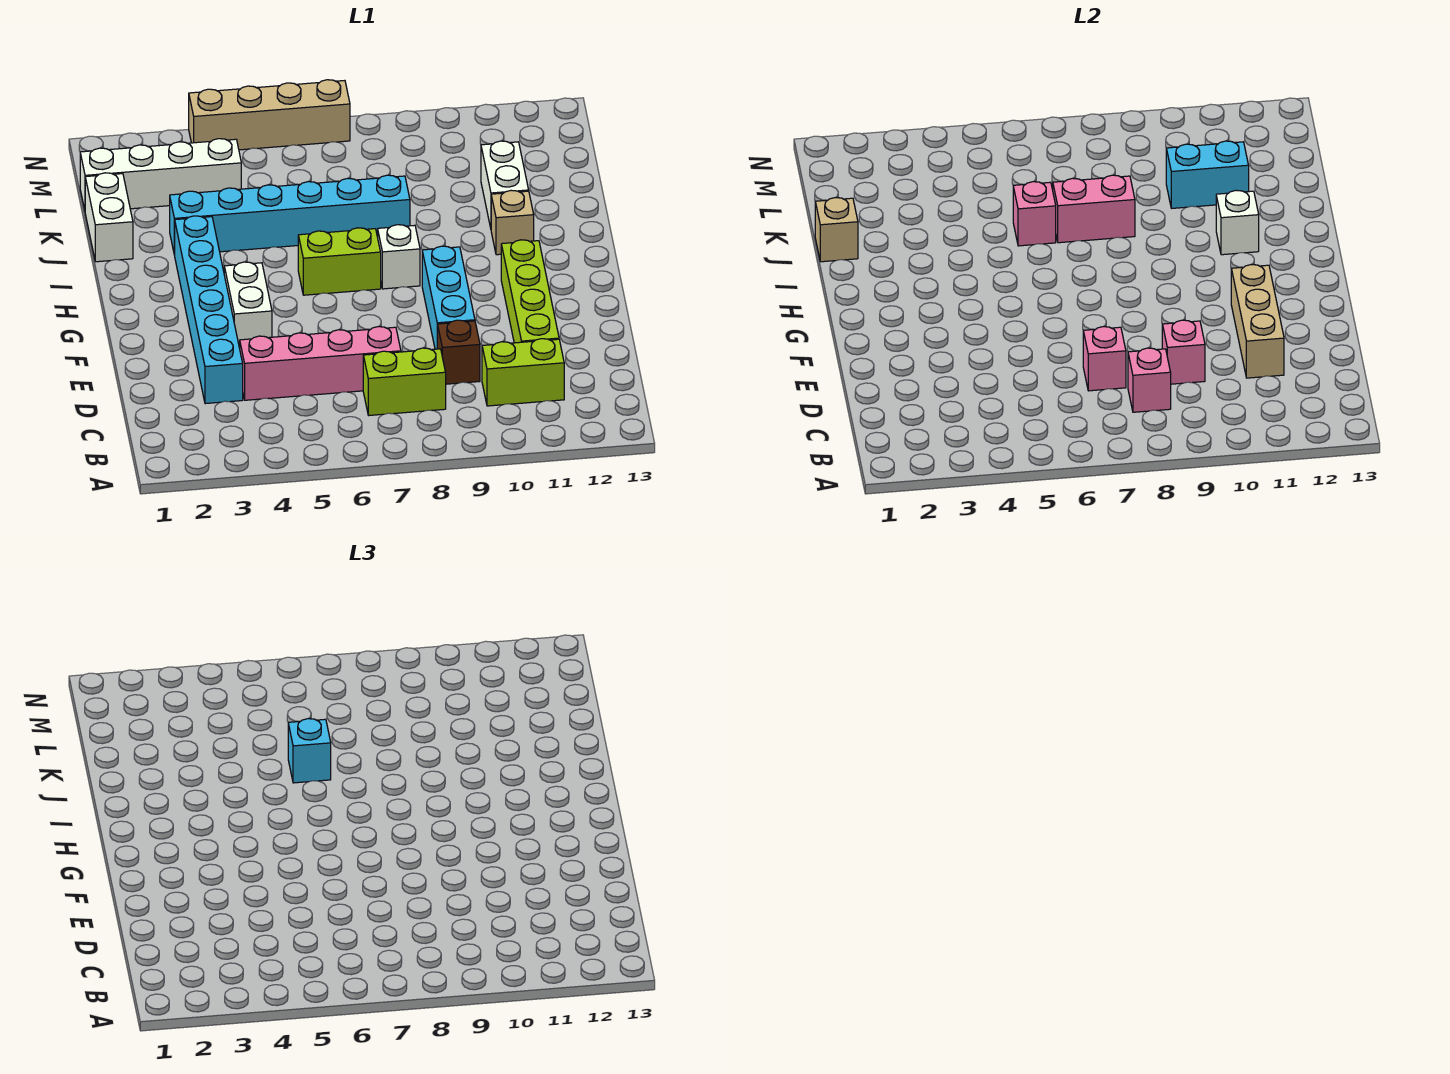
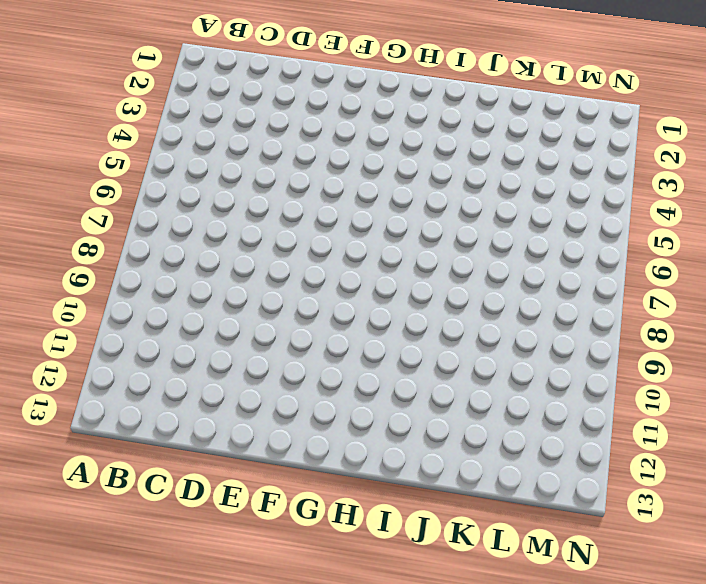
none -> lime 1x2 brick [363,348,446,415]
none -> lime 1x2 brick [482,339,564,406]
none -> cyan 1x6 brick [175,216,243,404]

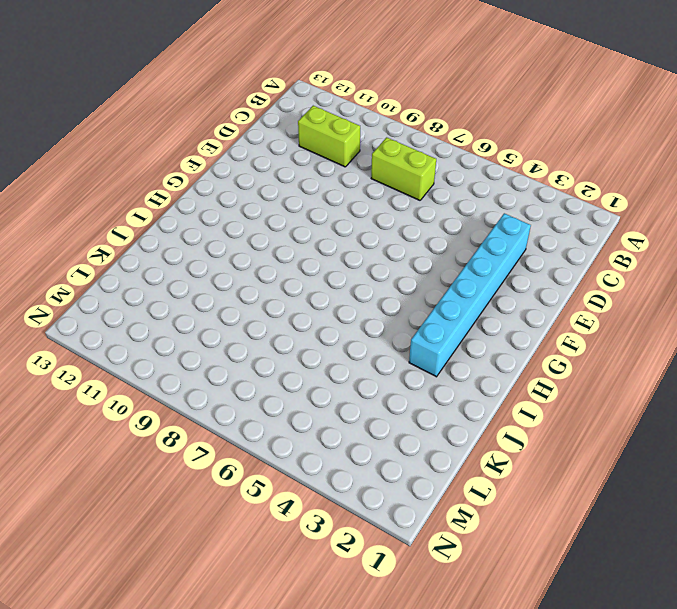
none -> pink 1x4 brick [240,327,401,400]
none -> brown 1x1 brick [437,320,480,384]
none -> lime 1x4 brick [501,240,559,343]

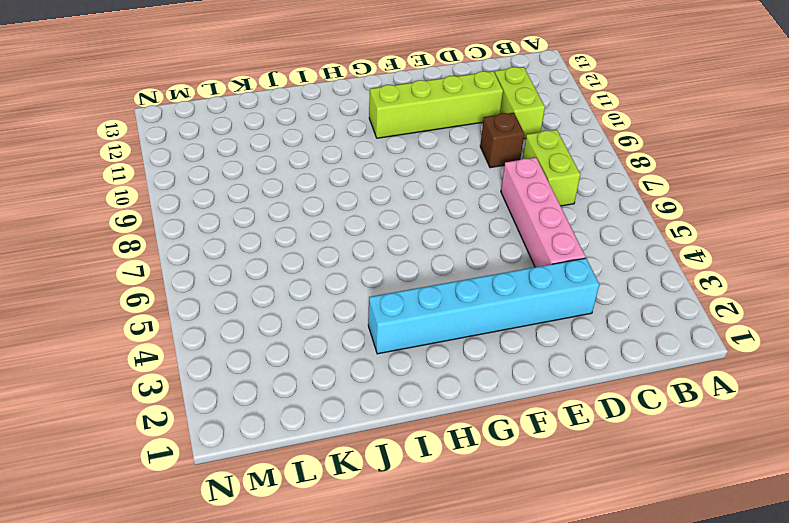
none -> cyan 1x3 brick [422,246,475,349]
none -> white 1x2 brick [224,262,272,348]
none -> lime 1x2 brick [298,228,381,295]

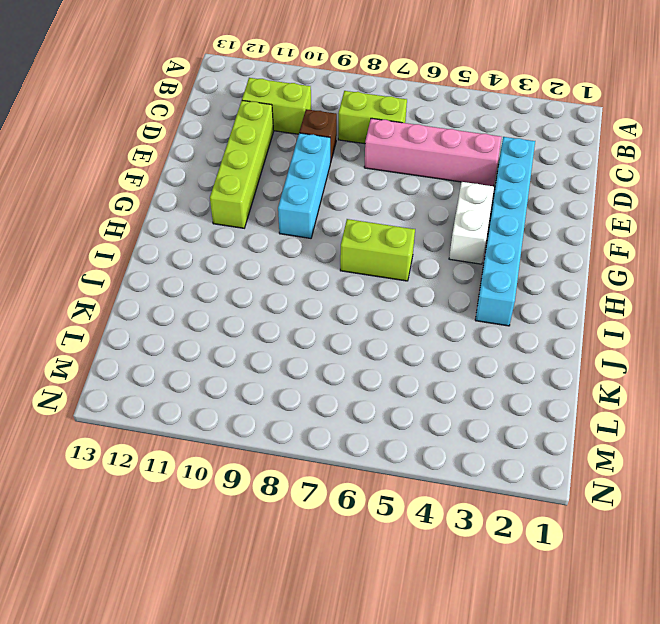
none -> white 1x1 brick [378,225,420,289]
none -> tan 1x1 brick [491,190,534,255]
none -> white 1x2 brick [85,173,133,262]

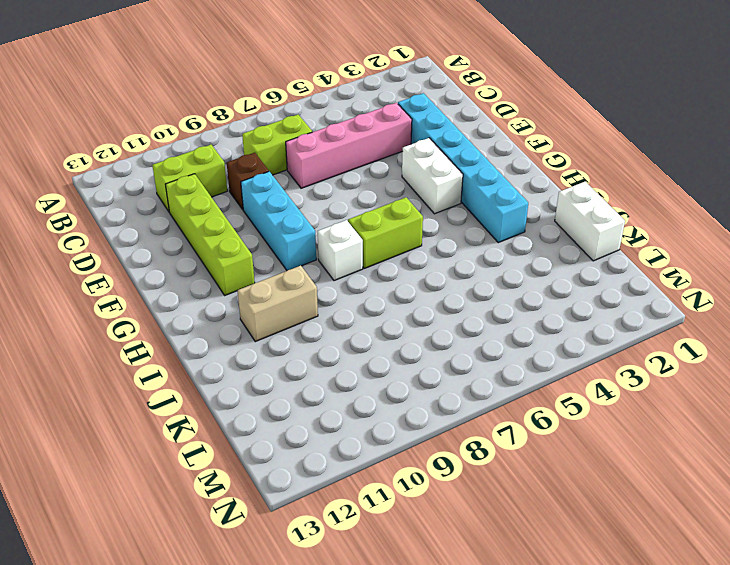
tan 1x2 brick [238,266,318,342] -> tan 1x1 brick [491,190,534,255]
none -> cyan 1x6 brick [170,175,410,255]
none -> white 1x2 brick [481,141,529,228]
none -> white 1x4 brick [80,139,241,210]

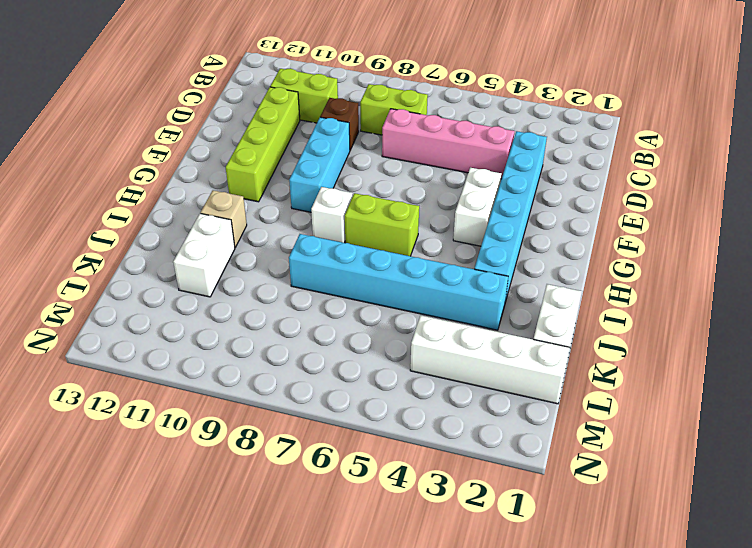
none -> tan 1x4 brick [189,80,350,150]
none -> pink 1x1 brick [1128,348,1171,412]
none -> pink 1x1 brick [1083,327,1126,391]

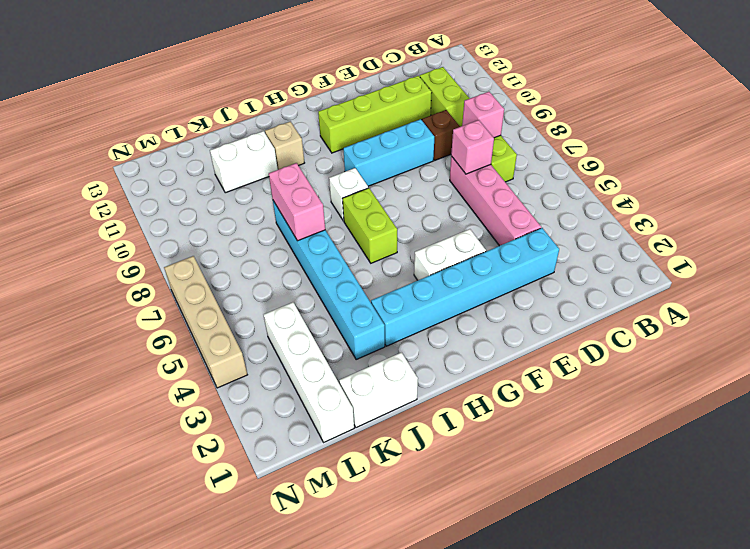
none -> pink 1x1 brick [1162,320,1205,384]
none -> tan 1x3 brick [1231,264,1284,378]
none -> white 1x1 brick [1216,190,1259,255]

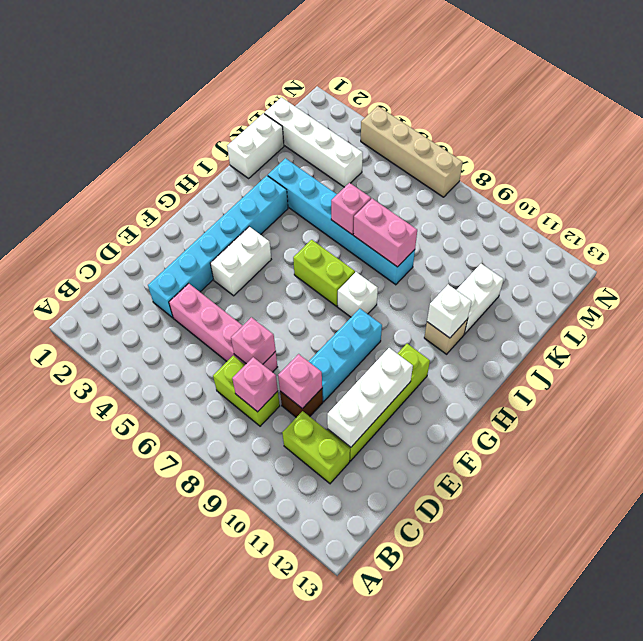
white 1x3 brick [327,348,413,447] -> tan 1x3 brick [1231,264,1284,378]
none -> tan 1x1 brick [815,198,858,262]
none -> cyan 1x2 brick [1166,141,1249,208]
none -> cyan 1x1 brick [288,719,331,783]

